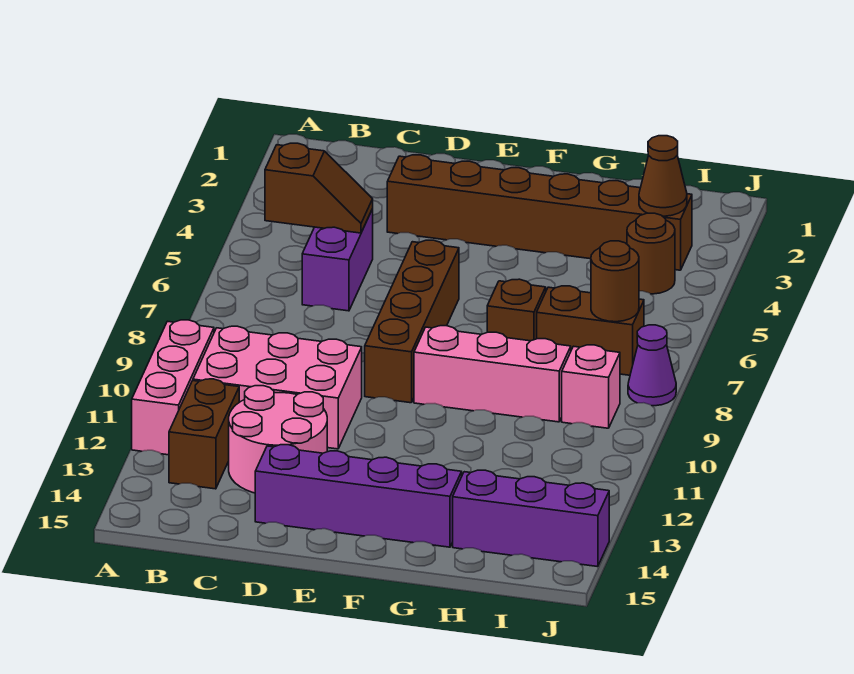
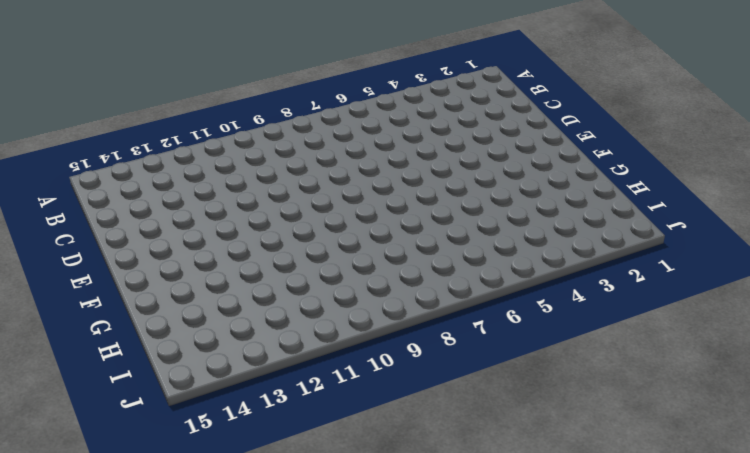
none -> pink 1x3 brick [132,320,214,455]
none -> pink 2x3 brick [193,326,362,449]
none -> brown 1x2 brick [169,379,239,489]

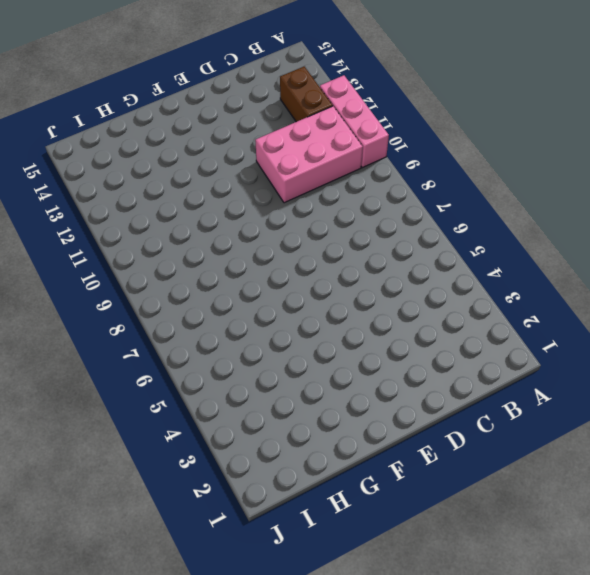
none -> purple 1x2 brick [302,209,373,311]
none -> pink 2x2 round brick [229,386,327,493]
none -> brown 1x6 brick [387,155,692,270]

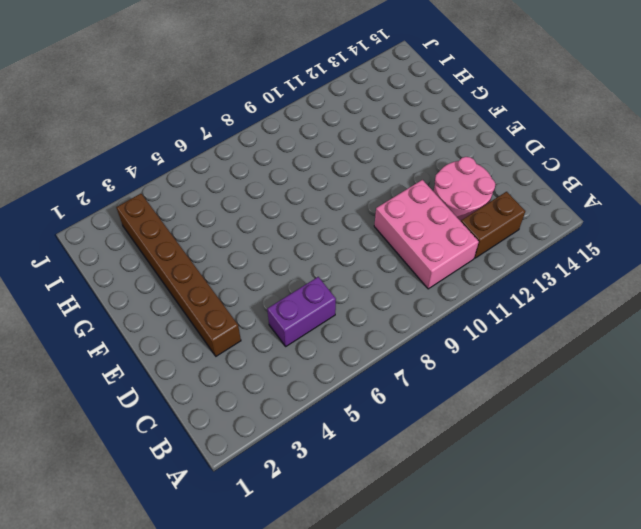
none -> pink 1x3 brick [132,320,214,455]
none -> purple 1x4 brick [255,445,462,547]
none -> brown 1x4 brick [365,240,459,403]

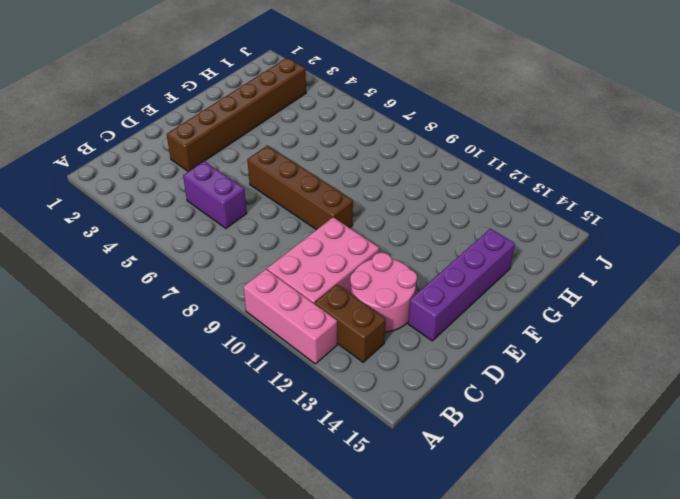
none -> pink 1x3 brick [414,326,571,422]
none -> brown 1x1 brick [487,279,546,341]
none -> brown 1x2 brick [537,286,644,375]

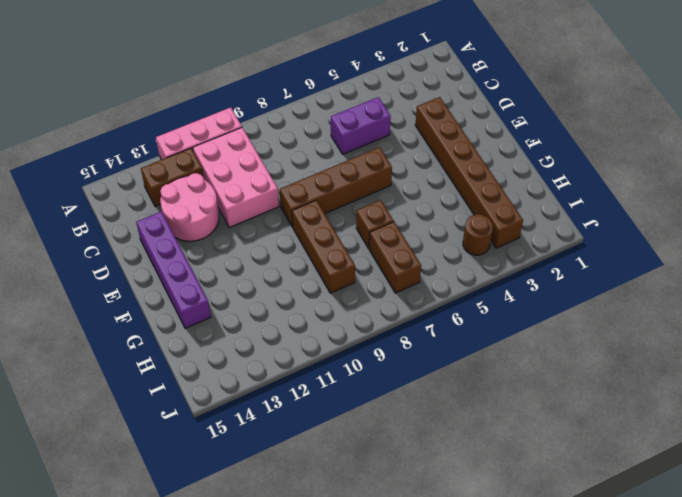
brown 1x3 brick [292,200,355,293] -> pink 1x3 brick [414,326,571,422]
none -> purple 1x3 brick [453,470,609,567]
none -> pink 1x1 brick [562,345,620,428]
none -> purple 1x1 cone [628,325,676,406]

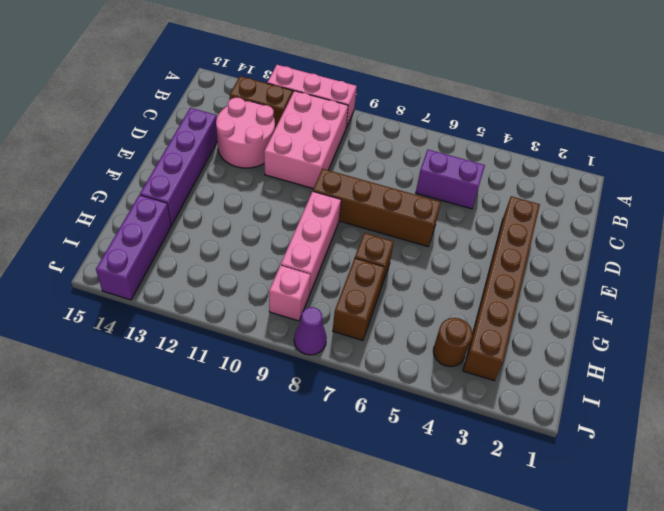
none -> brown 1x2 slope [265,143,373,233]
none -> brown 1x1 cone [639,136,687,216]
none -> brown 1x1 round brick [591,241,639,322]

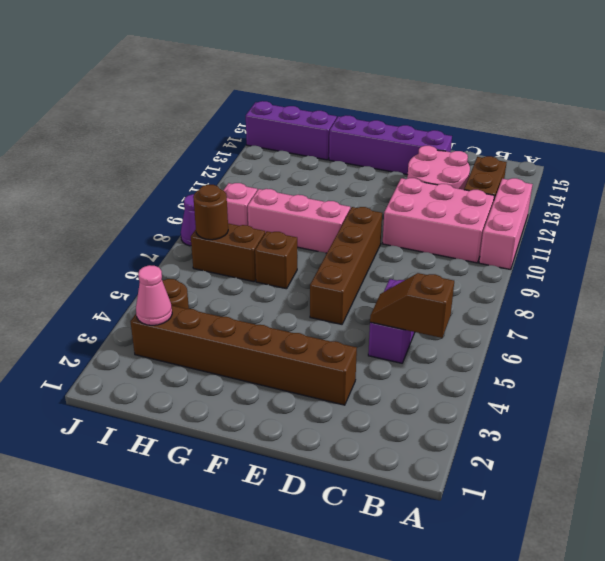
pink 1x1 cone [136,265,172,325] -> brown 1x1 cone [639,136,687,216]

